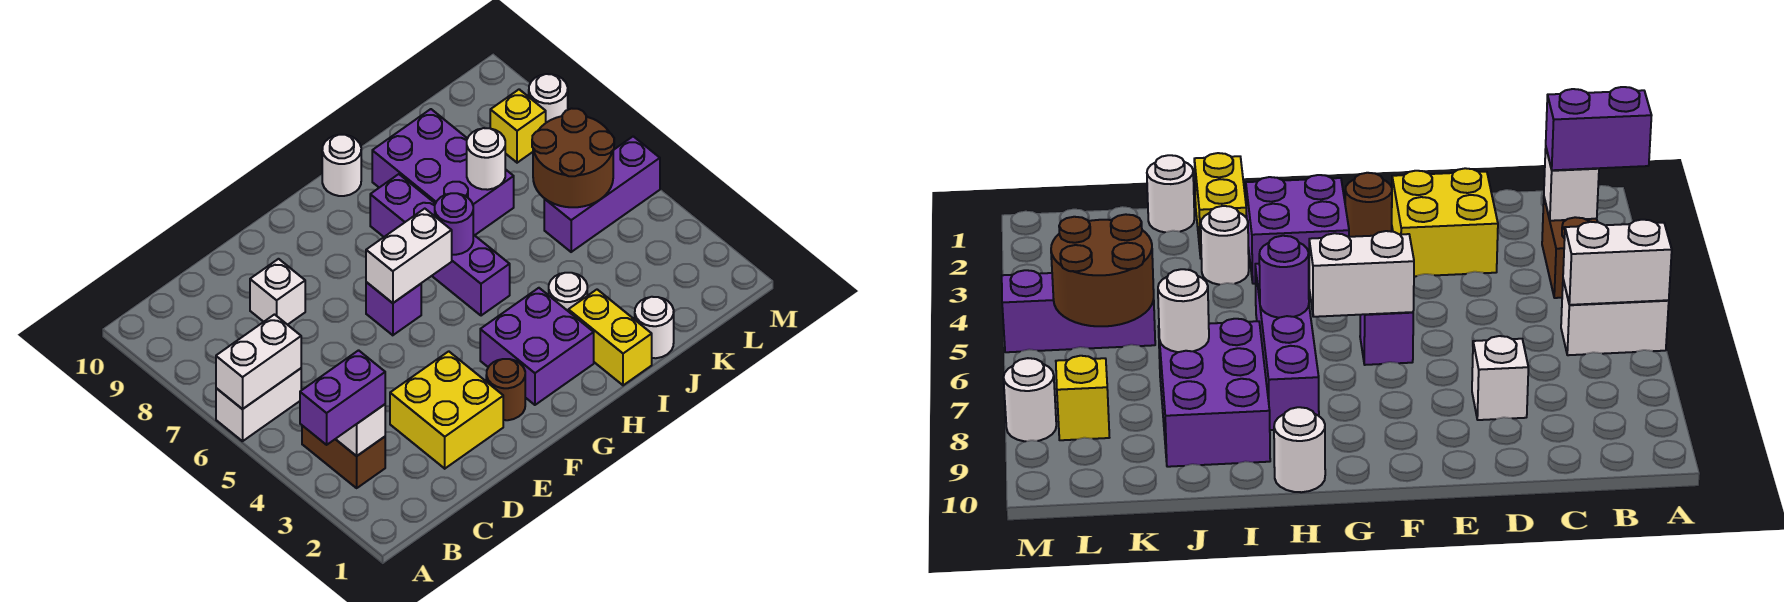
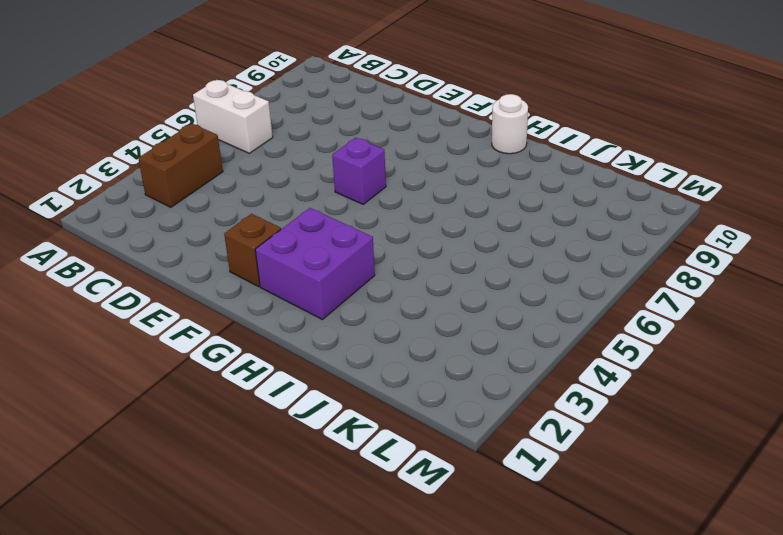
brown 1x1 brick [224,214,281,286] -> brown 1x1 round brick [486,359,525,420]
none -> yellow 2x2 brick [390,351,503,469]
none -> white 1x1 brick [250,259,305,325]
none -> purple 1x4 brick [370,174,510,316]

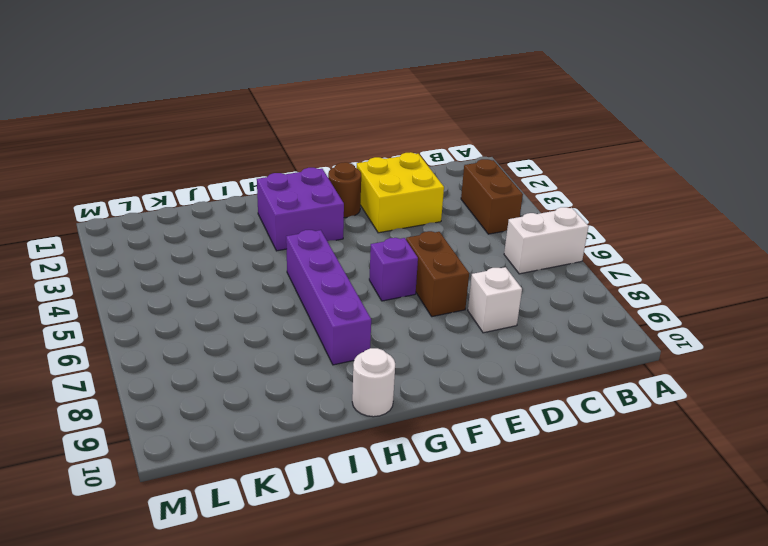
brown 1x2 brick [406,231,469,317] -> none
none -> yellow 1x2 brick [568,290,652,385]
none -> white 1x1 round brick [549,273,587,311]
none -> purple 2x3 brick [372,109,514,235]

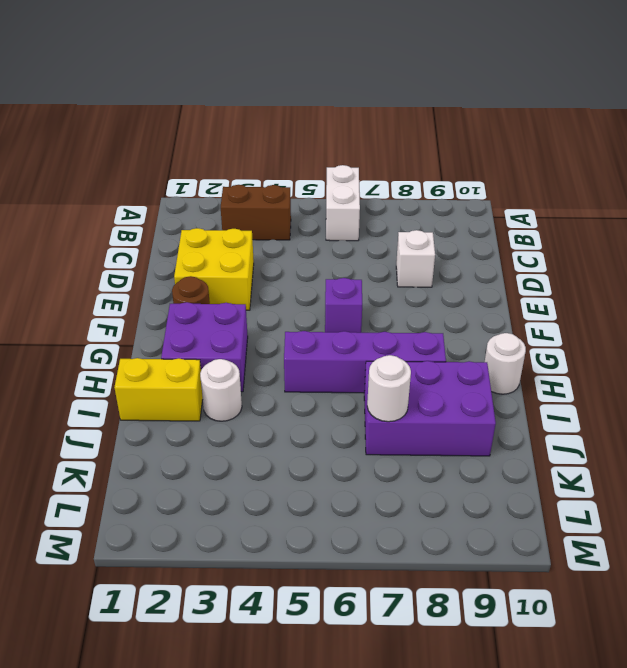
none -> white 1x1 round brick [635,297,674,358]
none -> purple 1x3 brick [544,136,660,252]
none -> yellow 1x1 brick [490,89,546,163]

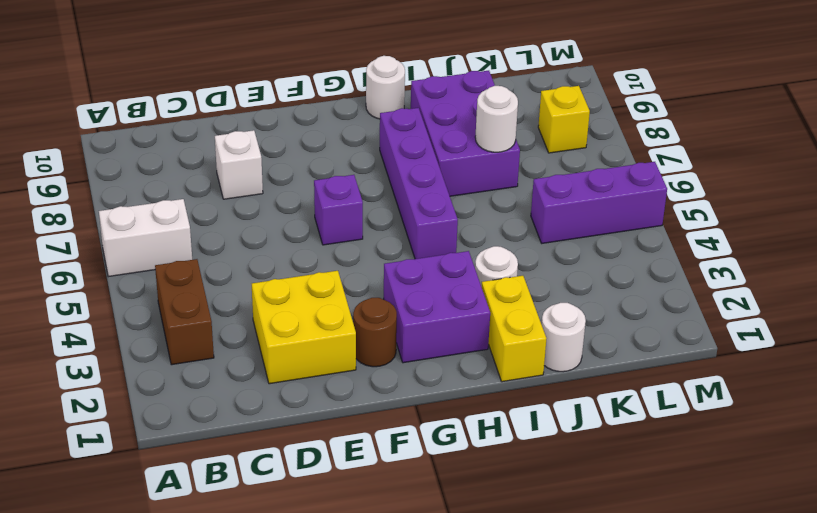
none -> white 1x1 round brick [529,74,568,123]
none -> white 1x2 brick [216,315,301,409]
none -> white 1x1 brick [336,404,385,456]

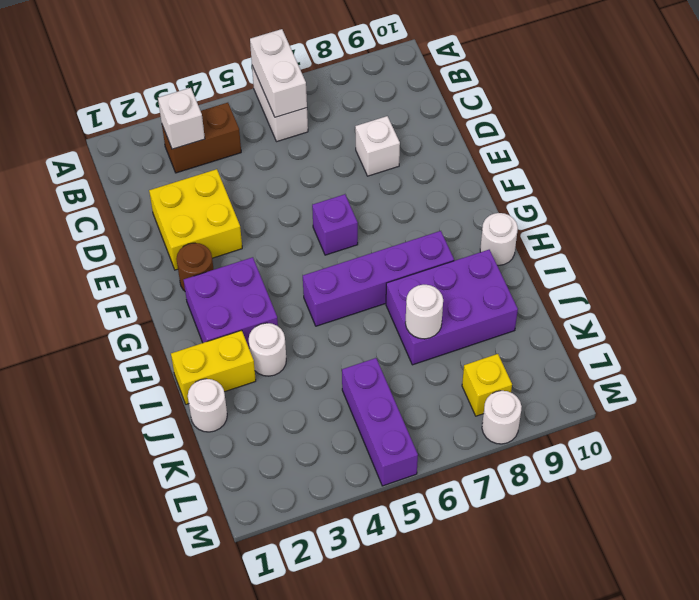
none -> white 1x2 brick [366,209,452,303]
none -> purple 1x1 round brick [435,193,473,255]
none -> brown 2x2 round brick [532,108,614,207]

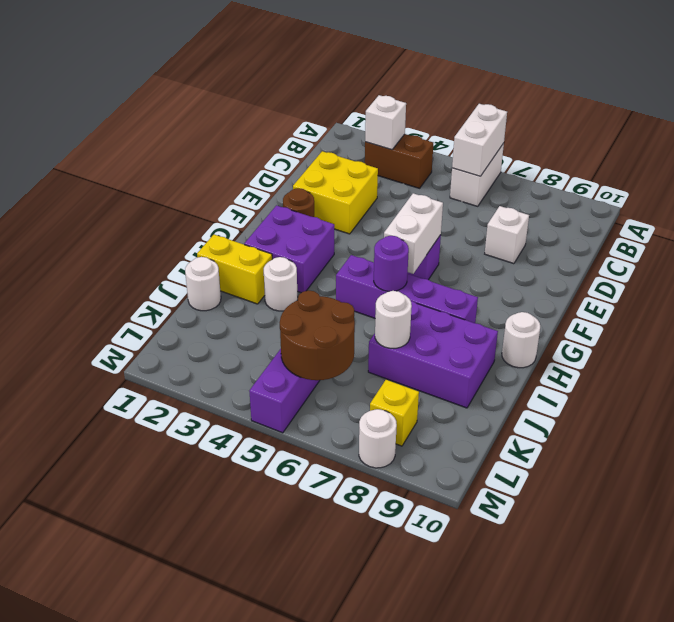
none -> purple 1x2 brick [300,350,385,445]

